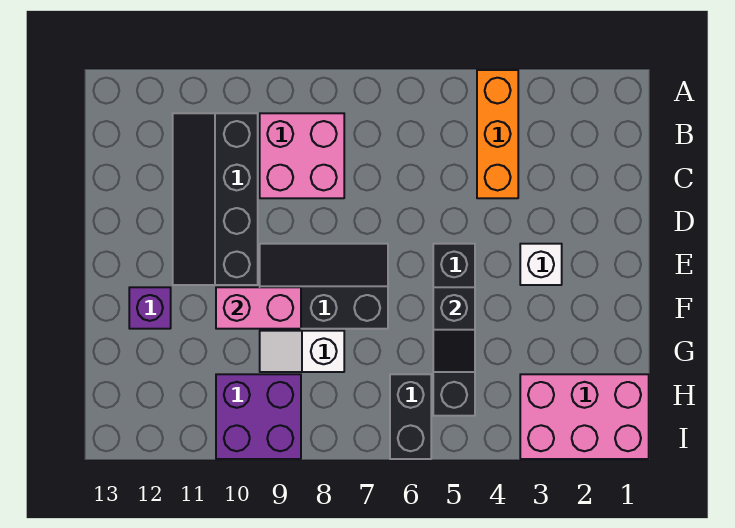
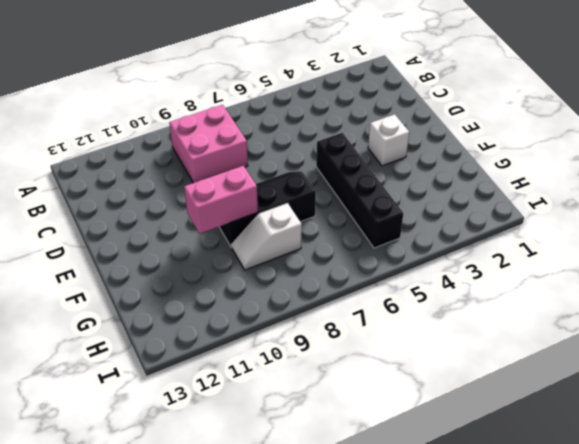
none -> orange 1x3 brick [477,70,518,198]
none -> black 2x4 slope [173,113,258,285]
none -> purple 1x1 brick [129,287,171,329]

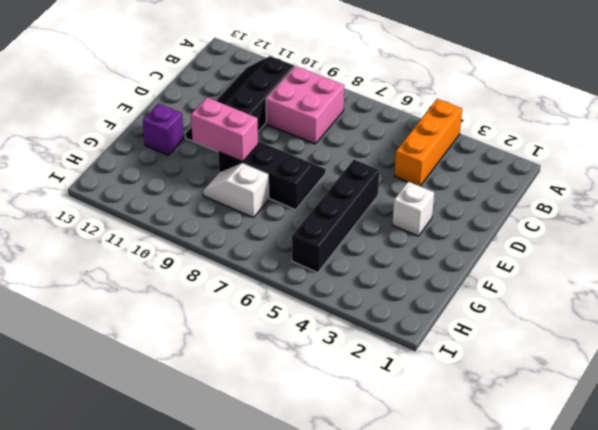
none -> pink 2x3 brick [520,374,649,459]
none -> black 1x2 brick [390,374,431,459]
none -> purple 2x2 brick [216,374,301,459]

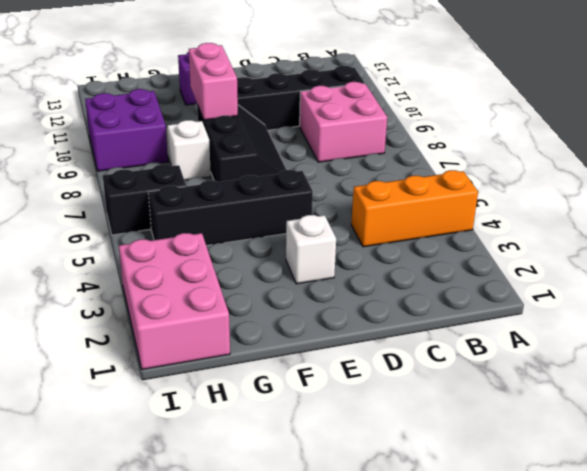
none -> black 1x2 slope [433,287,475,372]

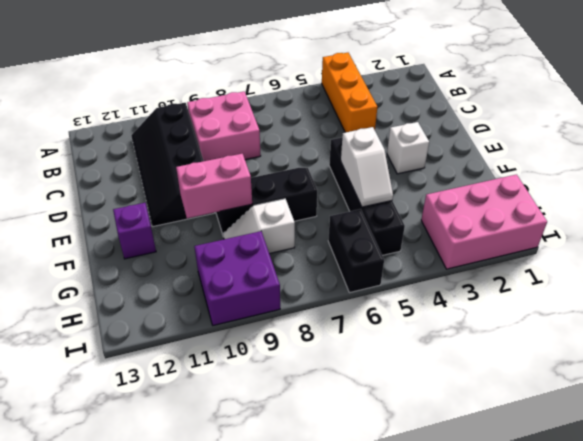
white 1x2 slope [341,127,393,207] -> black 1x2 slope [433,287,475,372]

